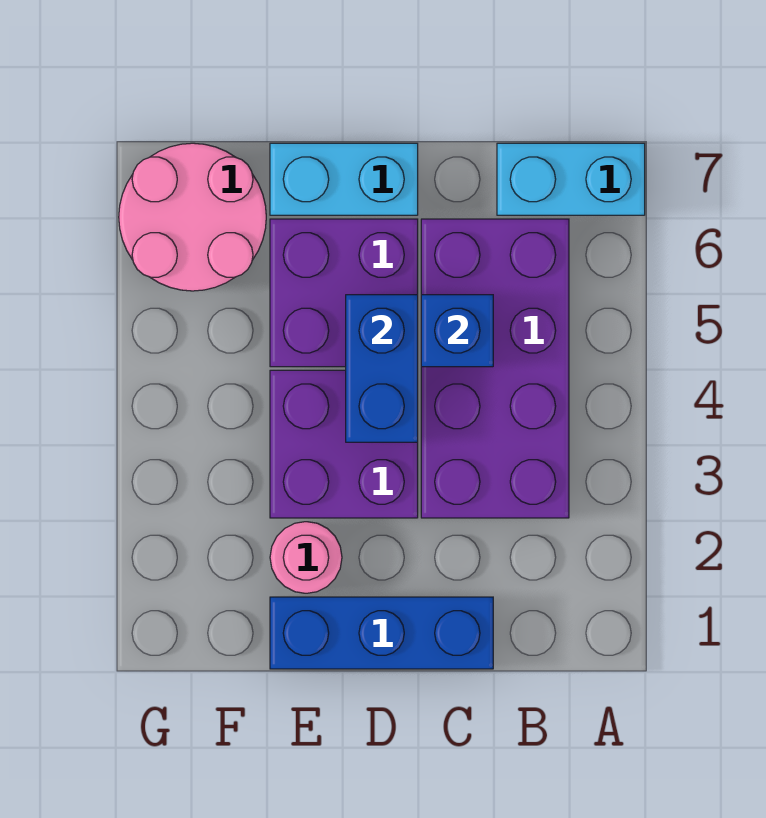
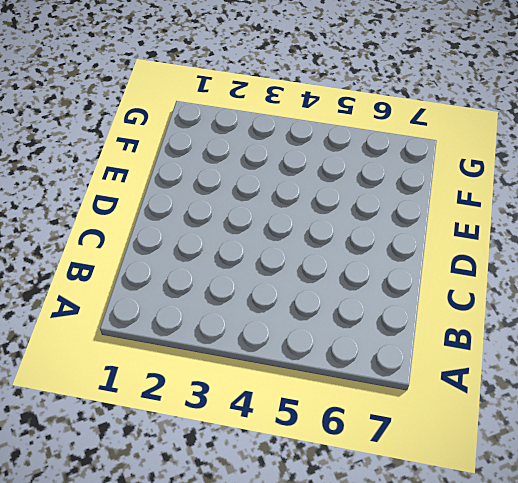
none -> cyan 1x2 brick [497,143,645,215]
none -> purple 2x4 brick [421,219,569,518]

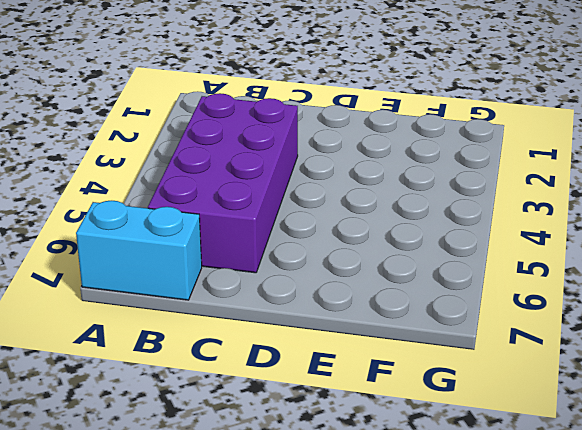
none -> blue 1x3 brick [270,597,493,669]
none -> purple 2x2 brick [270,370,418,518]

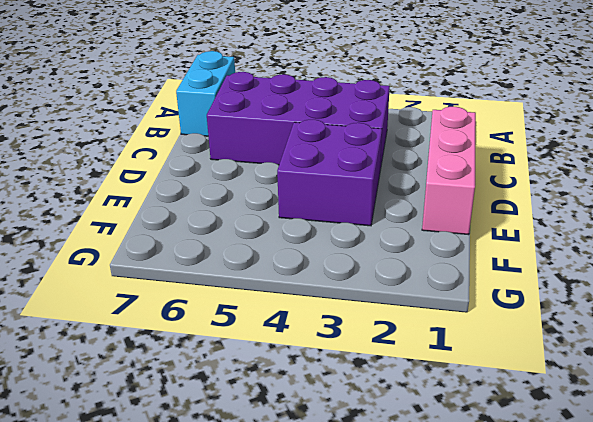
pink 1x3 brick [422,107,476,235] -> blue 1x3 brick [270,597,493,669]
none -> purple 2x2 brick [270,219,418,367]
none -> cyan 1x2 brick [270,143,418,215]

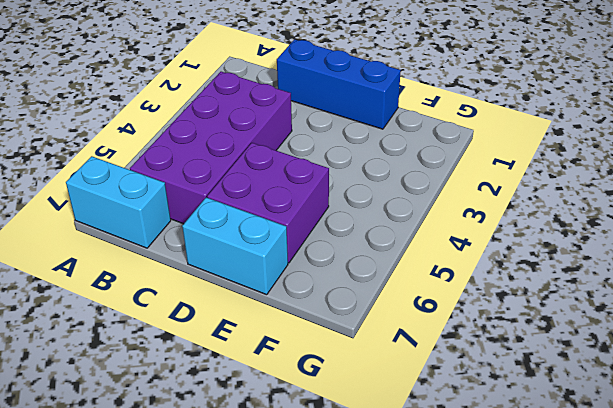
none -> purple 2x2 brick [270,370,418,518]
none -> pink 1x1 round brick [270,522,342,593]

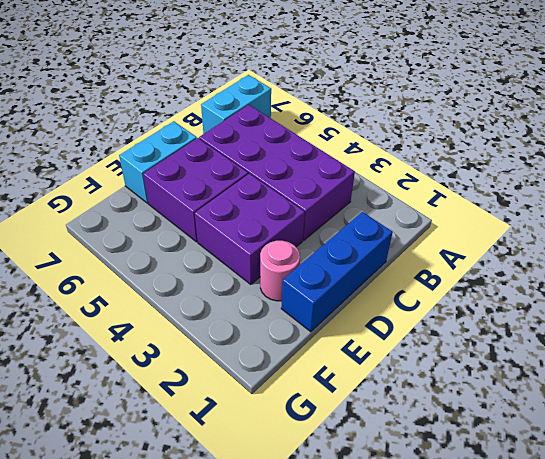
none -> pink 2x2 round brick [119,143,266,291]
none -> blue 1x1 brick [421,295,493,367]

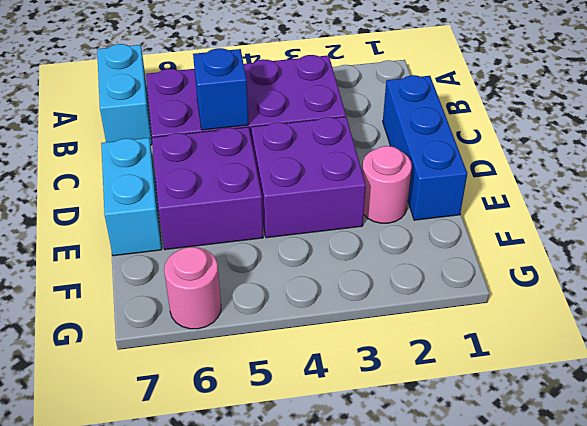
pink 1x1 round brick [164,247,221,329] -> pink 2x2 round brick [119,143,266,291]
none -> blue 1x2 brick [346,295,418,442]

